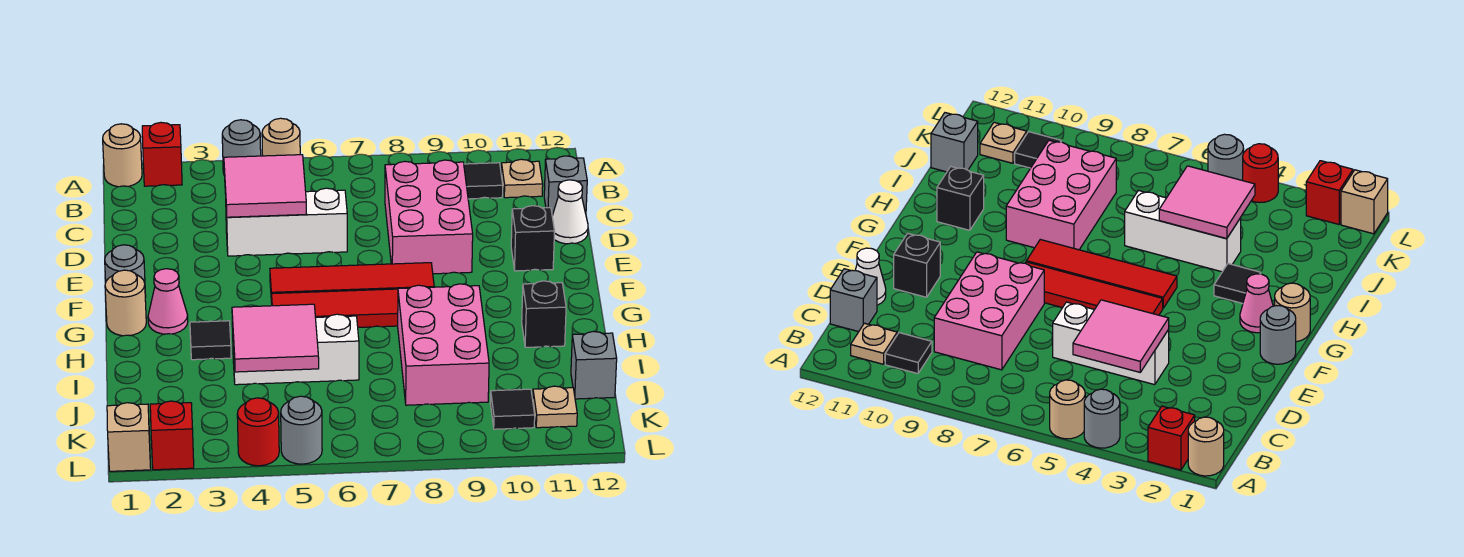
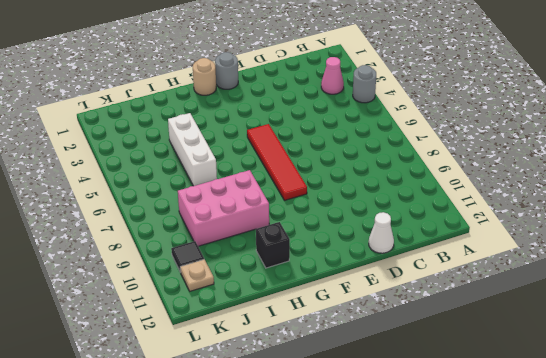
pink 1x1 cone [321,57,344,94] -> pink 1x1 cone moved to [148,269,188,334]
none -> tan 1x1 round brick [103,124,142,187]
none -> red 1x1 brick [142,123,182,186]
none -> tan 1x1 round brick [262,118,300,156]

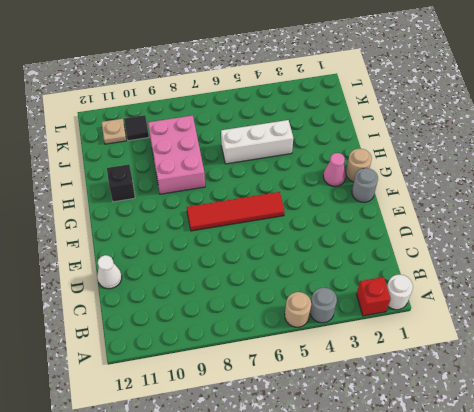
white 1x1 round brick [387,275,413,310] -> tan 1x1 round brick [103,124,142,187]
none -> black 1x1 tile [464,163,503,199]
none -> tan 1x1 plate [501,159,543,198]
none -> pink 2x3 brick [385,160,473,274]

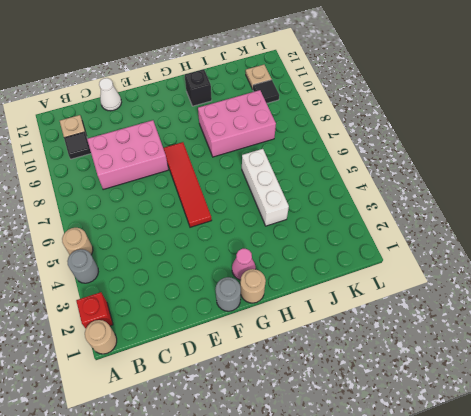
none -> grey 1x1 brick [544,156,587,216]
none -> white 1x3 brick [226,188,347,256]
none -> black 1x1 brick [511,206,555,271]

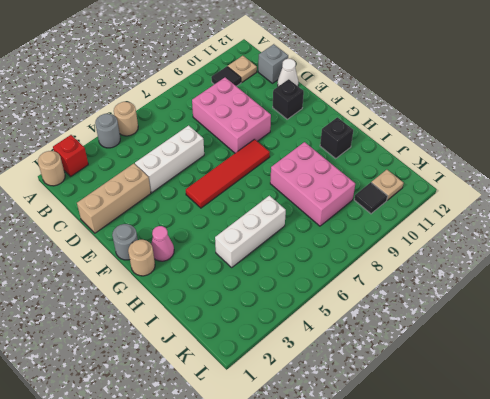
tan 1x3 brick [77,164,151,233] -> none
none -> red 1x4 tile [272,289,398,327]
none -> black 1x1 tile [190,321,231,360]
none -> grey 1x1 brick [571,331,617,399]

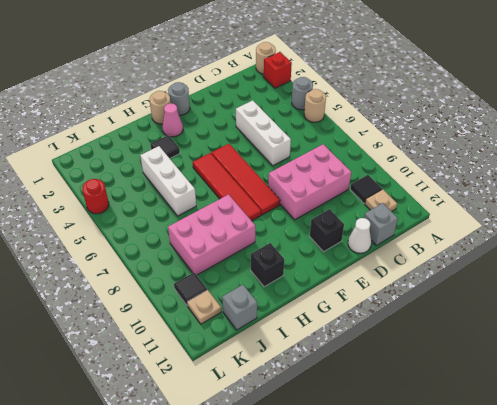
none -> tan 1x1 brick [107,403,151,471]
none -> red 1x1 brick [150,401,194,470]
none -> grey 1x1 round brick [281,396,322,464]

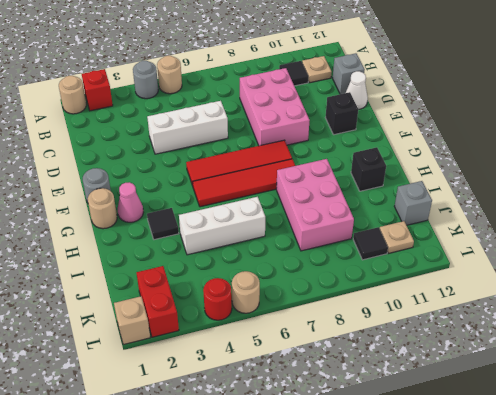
red 1x2 brick [137,266,179,337] -> red 1x1 brick [150,401,194,470]
tan 1x1 round brick [232,271,260,313] -> grey 1x1 round brick [281,396,322,464]
none -> pink 2x2 tile [224,155,306,217]
none -> pink 2x2 tile [232,304,319,372]

